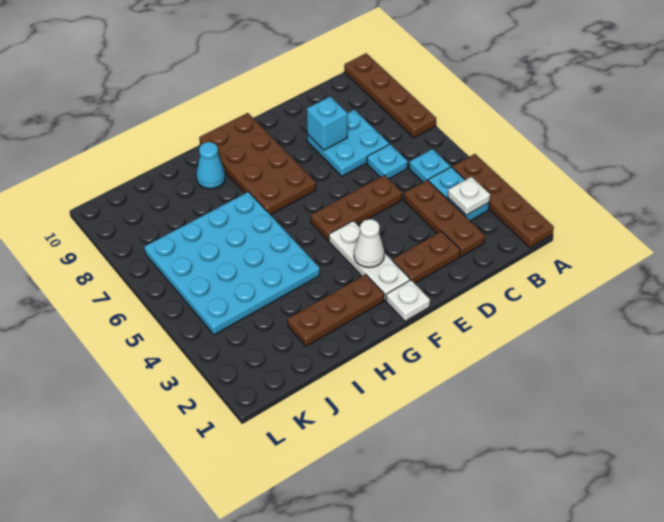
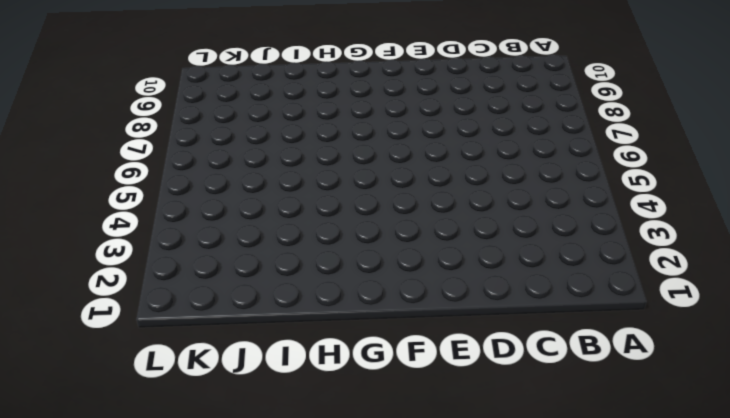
none -> brown 1x4 plate [452,154,554,248]
none -> brown 1x4 plate [344,53,436,138]
none -> cyan 1x2 plate [428,167,489,221]

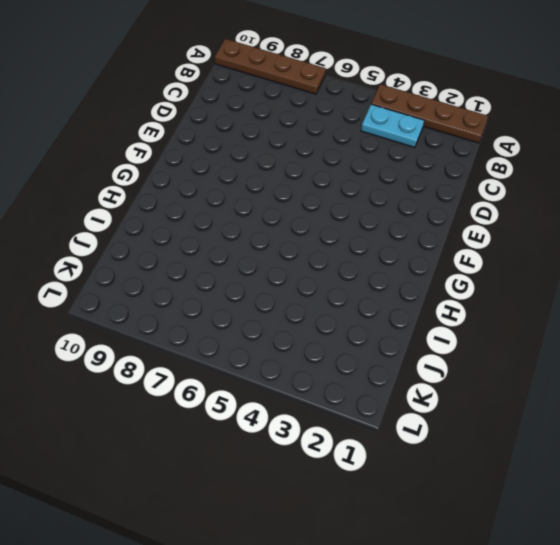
none -> cyan 1x1 plate [409,149,450,182]
none -> brown 1x3 plate [404,180,485,257]
none -> cyan 1x1 plate [367,144,408,179]

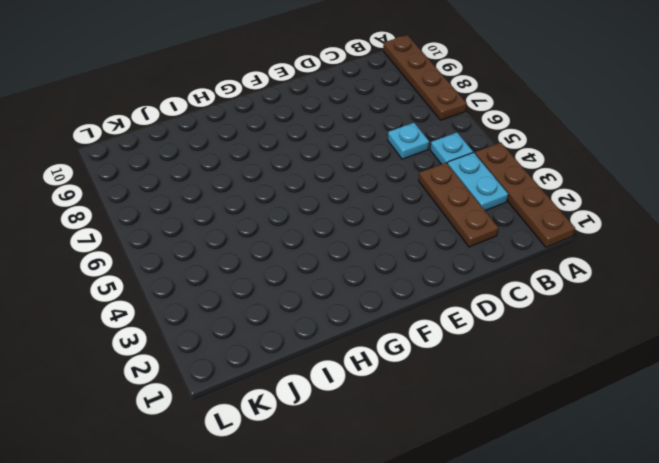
none -> cyan 2x2 plate [307,110,389,176]
none -> brown 1x2 plate [393,231,460,283]
none -> brown 1x3 plate [311,175,402,241]

